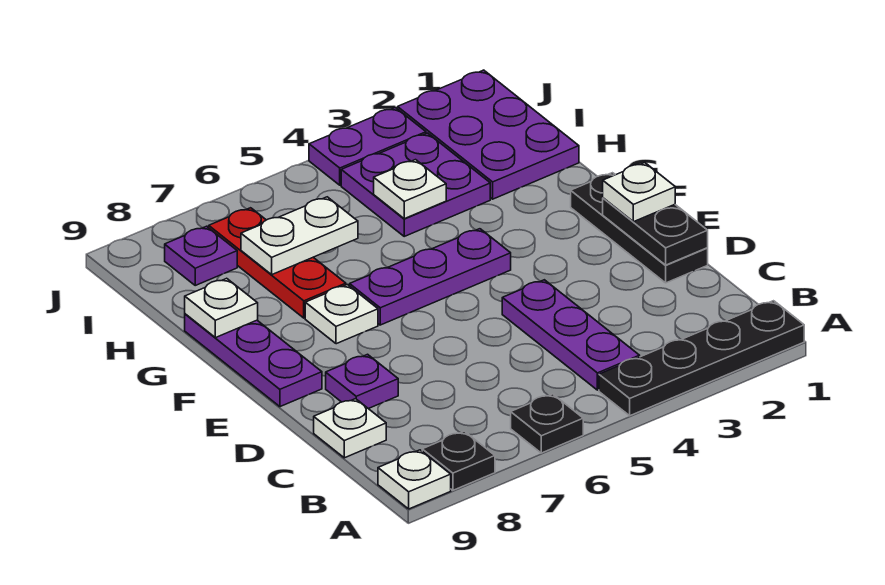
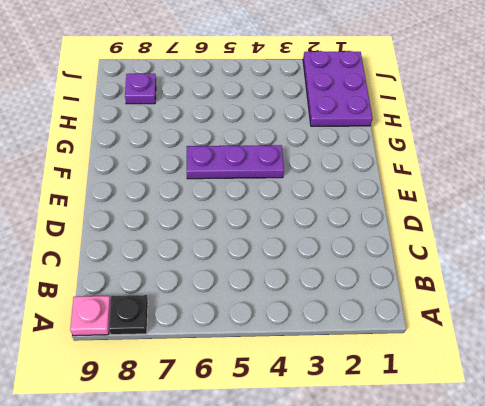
pink 1x1 plate [70,296,111,336] -> white 1x1 plate [378,450,451,509]
none -> black 1x4 plate [599,301,804,416]
none -> black 1x1 plate [511,394,583,453]
none -> purple 1x3 plate [502,280,640,390]

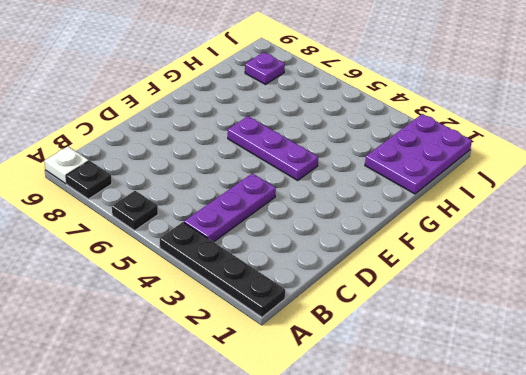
none -> white 1x1 plate [314,399,386,458]
none -> black 1x3 plate [571,173,708,283]
none -> purple 1x1 plate [326,354,398,409]

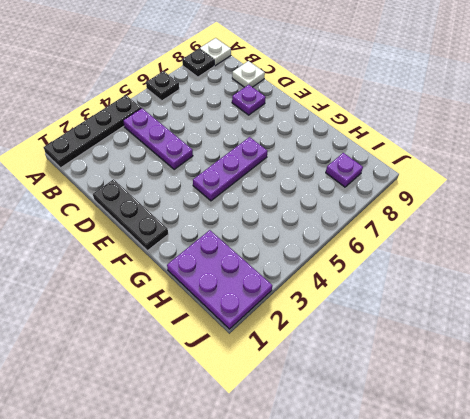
none -> purple 1x3 plate [185,314,322,407]
none -> white 1x1 plate [305,285,378,344]
none -> red 1x3 plate [209,208,346,318]

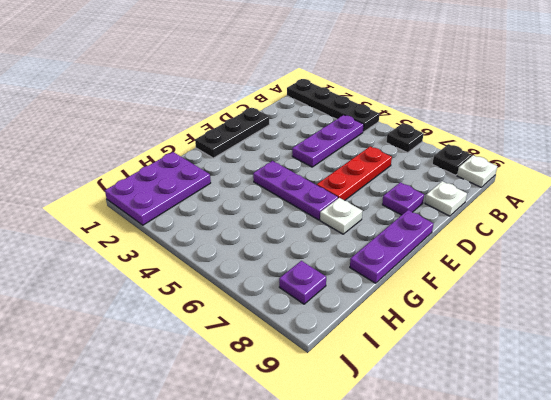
red 1x3 plate [317,146,392,200] -> red 1x3 plate moved to [209,208,346,318]
none -> purple 2x2 plate [341,133,490,236]
none -> purple 1x2 plate [309,108,426,185]
none -> black 1x2 plate [603,198,708,265]

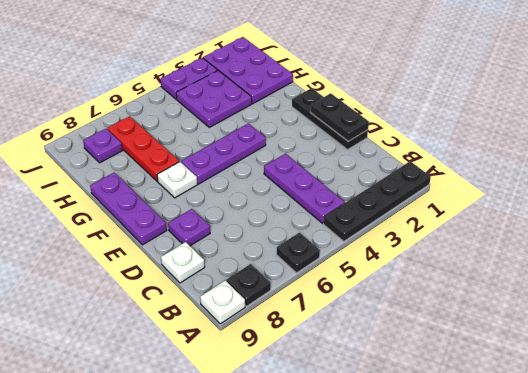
none -> white 1x1 plate [185,278,258,338]
none -> white 1x1 plate [374,160,446,219]
none -> white 1x2 plate [241,197,358,274]

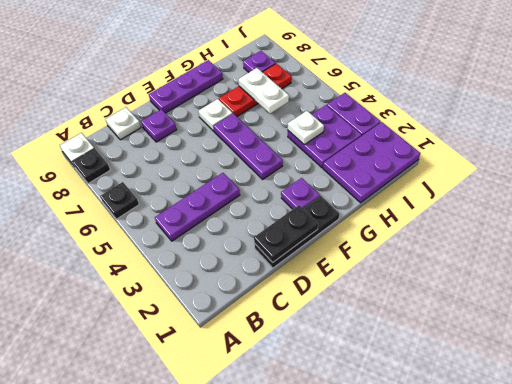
purple 1x1 plate [281,178,320,209] -> none
none -> black 1x4 plate [599,301,804,416]
none -> white 1x1 plate [185,278,258,338]
none -> white 1x1 plate [603,163,675,222]

